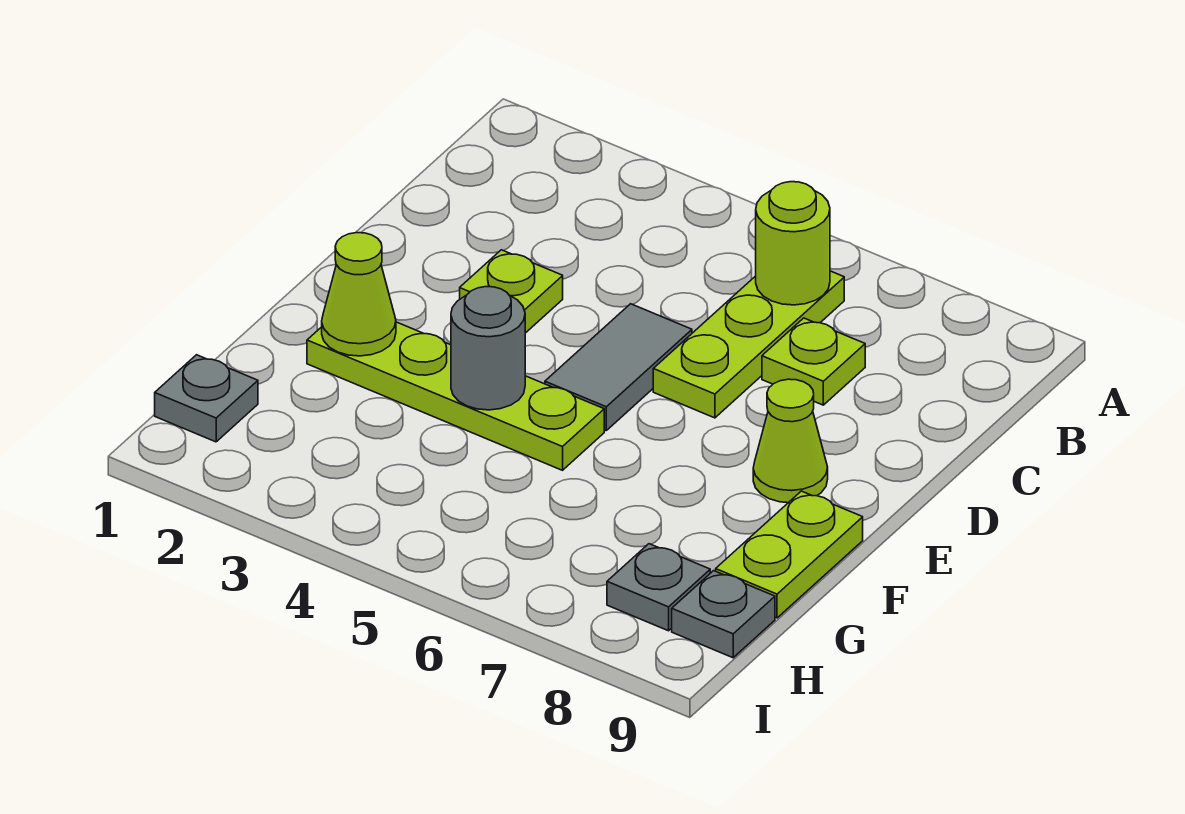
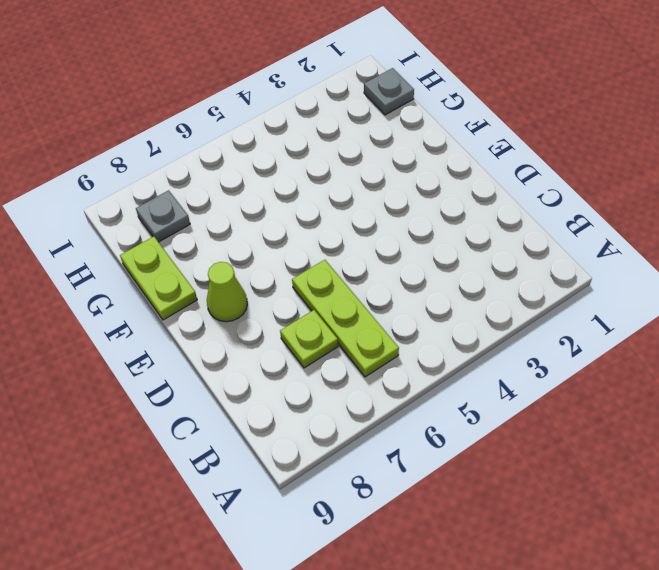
none -> lime 1x1 plate [460,250,563,333]
none -> grey 1x2 tile [545,304,692,430]
none -> lime 1x4 plate [307,322,604,470]

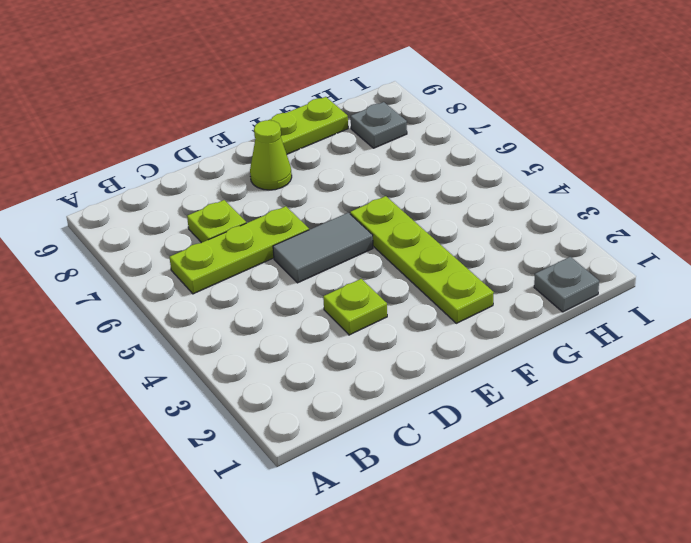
none -> grey 1x1 plate [672,571,775,658]
none -> lime 1x1 round brick [756,182,830,305]
none -> lime 1x1 cone [322,233,396,356]

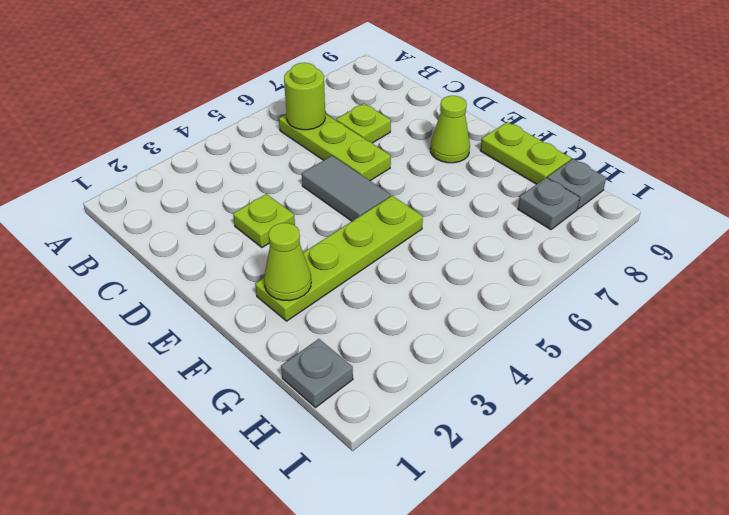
none -> grey 1x1 round brick [451,287,525,410]

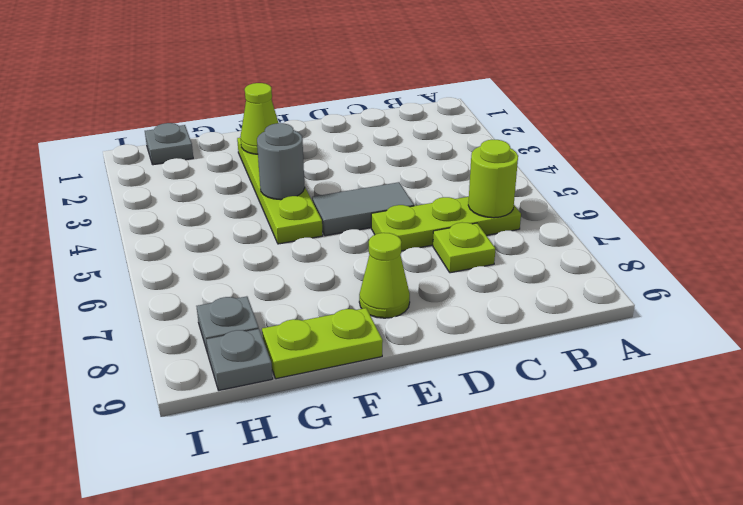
none -> lime 1x1 plate [460,250,563,333]

